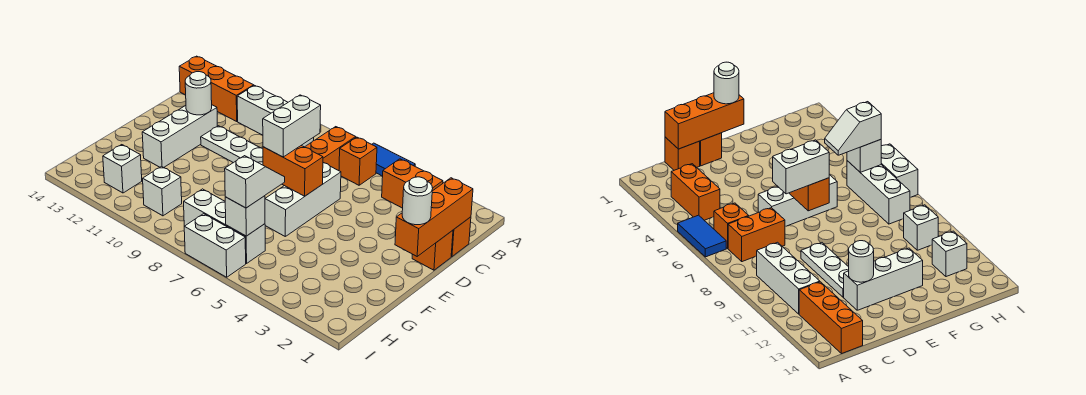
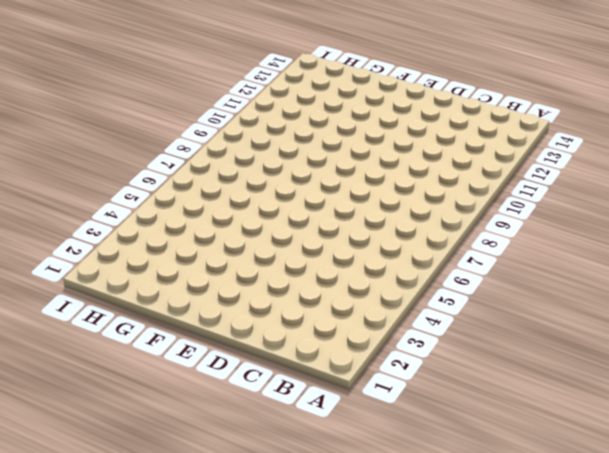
none -> blue 1x2 tile [372,143,415,176]
none -> orange 1x2 brick [382,159,443,208]
none -> orange 1x1 brick [339,137,377,185]

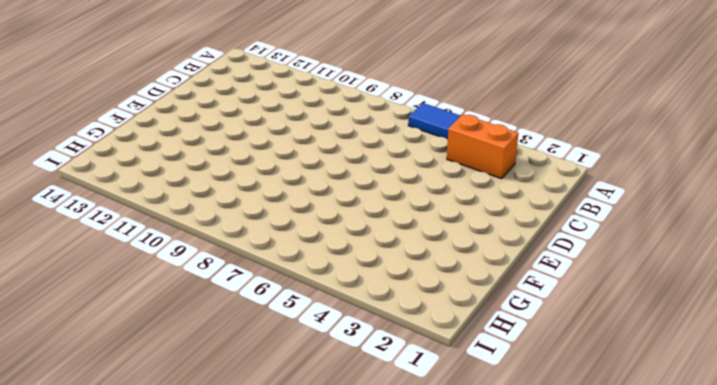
none -> orange 1x1 brick [339,137,377,185]
none -> orange 1x2 brick [305,127,356,171]
none -> white 1x3 brick [237,85,314,147]

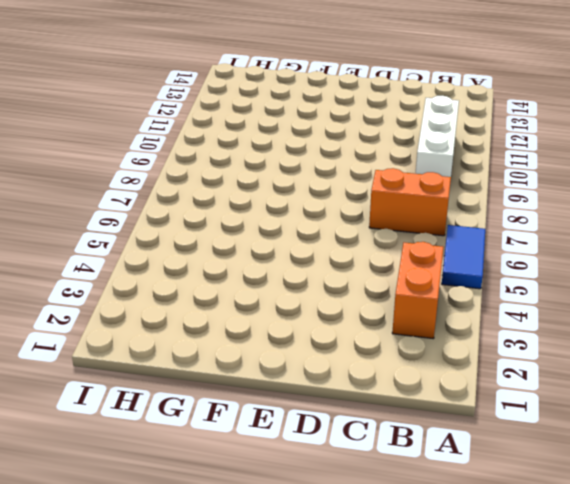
none -> orange 1x1 brick [339,137,377,185]
none -> orange 1x3 brick [179,56,254,121]
none -> orange 1x1 brick [451,217,471,256]

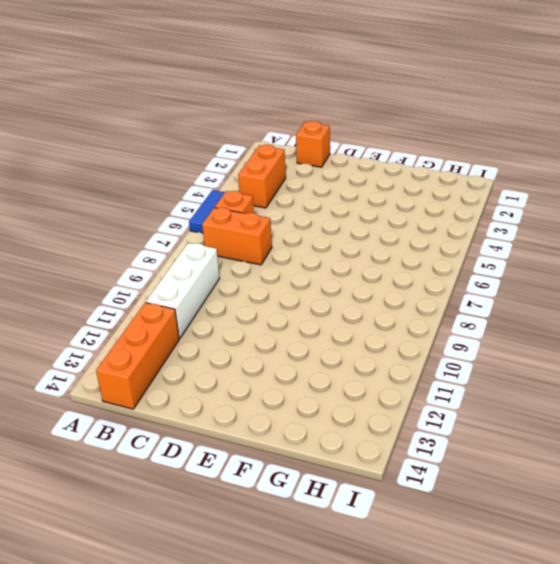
none -> orange 1x1 brick [412,230,453,270]
none -> white 1x3 brick [265,163,341,236]
none -> white 1x3 plate [201,126,263,165]

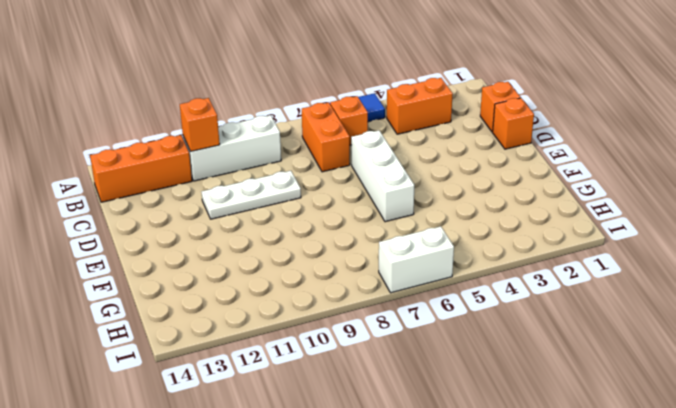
orange 1x1 brick [180,98,220,151] -> none
none -> white 1x3 brick [142,105,217,167]
none -> white 1x3 brick [184,189,265,263]
none -> white 1x1 brick [143,166,182,216]

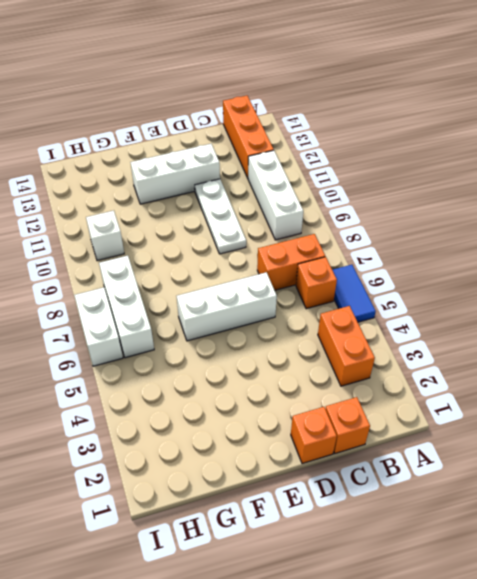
none -> white 1x1 brick [103,145,142,193]
none -> orange 1x3 brick [395,178,473,256]
none -> white 1x1 round brick [185,72,212,115]

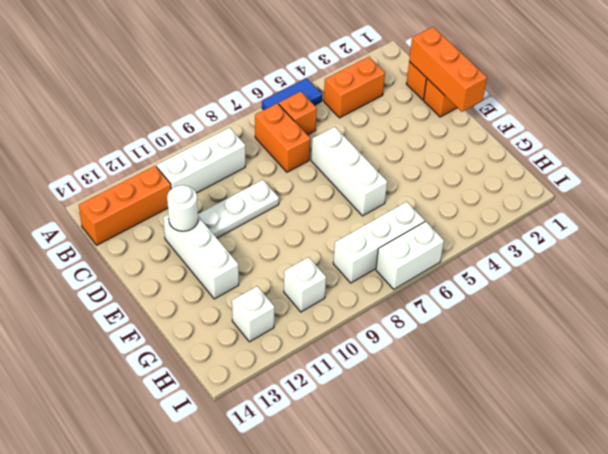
none -> orange 1x2 brick [263,145,323,196]
none -> white 1x1 brick [225,196,265,236]
none -> white 1x2 brick [263,95,321,157]

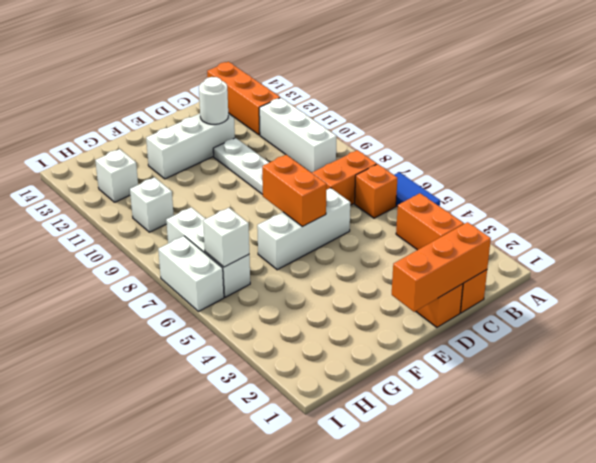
none -> white 1x2 brick [263,95,321,157]
none -> white 1x1 round brick [402,177,433,225]
none -> white 1x2 slope [225,156,285,208]

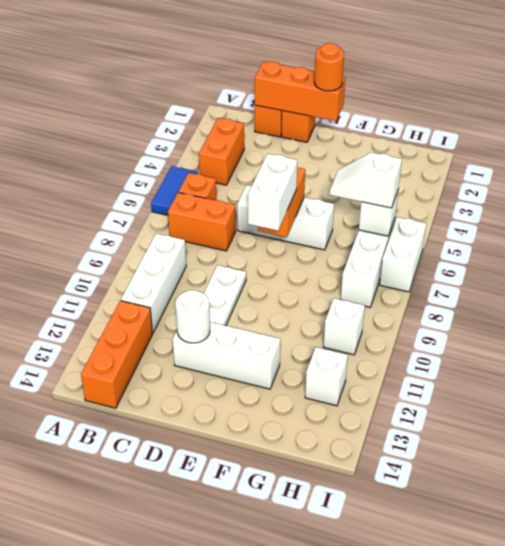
orange 1x1 round brick [314,43,344,91] -> white 1x1 round brick [402,177,433,225]
white 1x2 brick [248,154,297,231] -> white 1x2 brick turned to [263,95,321,157]

